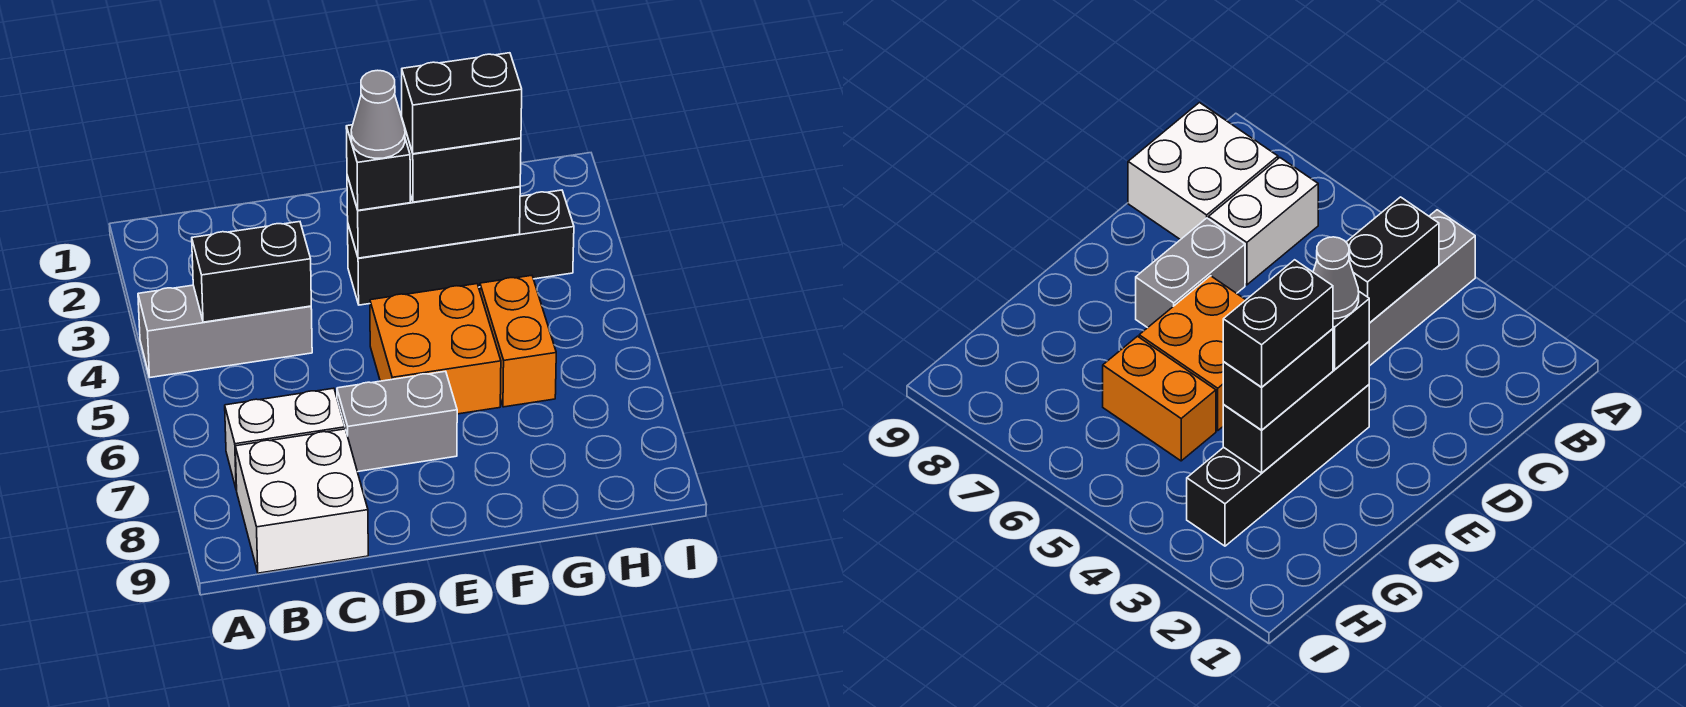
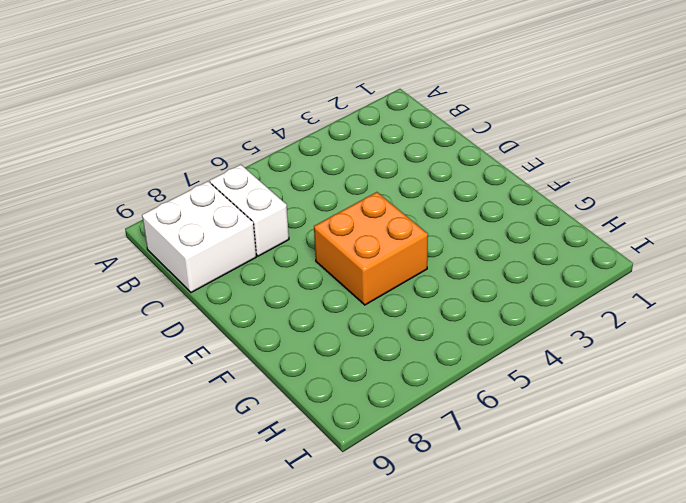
none -> grey 1x3 brick [138,285,312,377]
none -> grey 1x2 brick [337,371,457,472]
none -> black 1x4 brick [348,190,574,305]

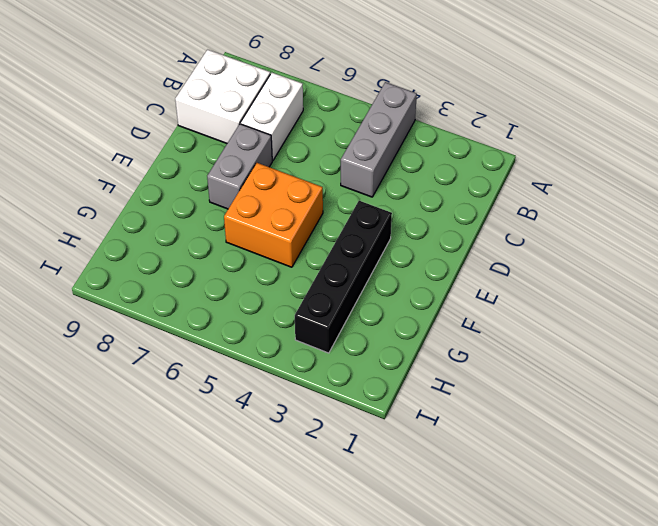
none -> orange 1x2 brick [480,275,556,407]
none -> black 1x2 brick [192,222,311,322]
none -> black 1x3 brick [347,176,520,258]

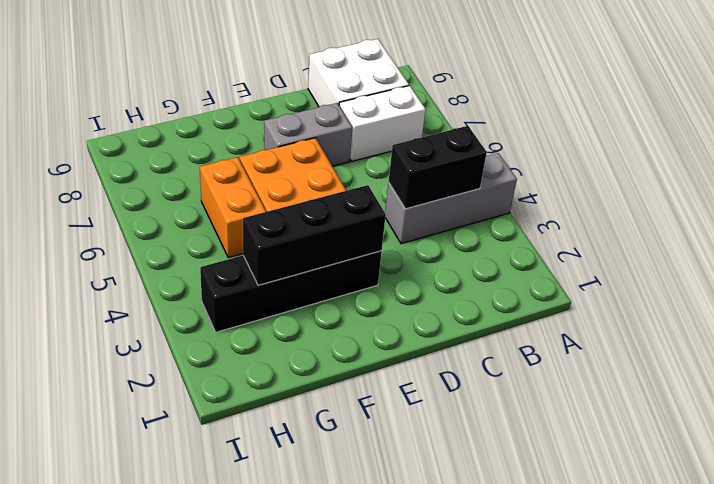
none -> black 1x1 brick [346,125,410,210]
none -> black 1x2 brick [405,130,521,202]
none -> grey 1x1 cone [351,70,405,158]

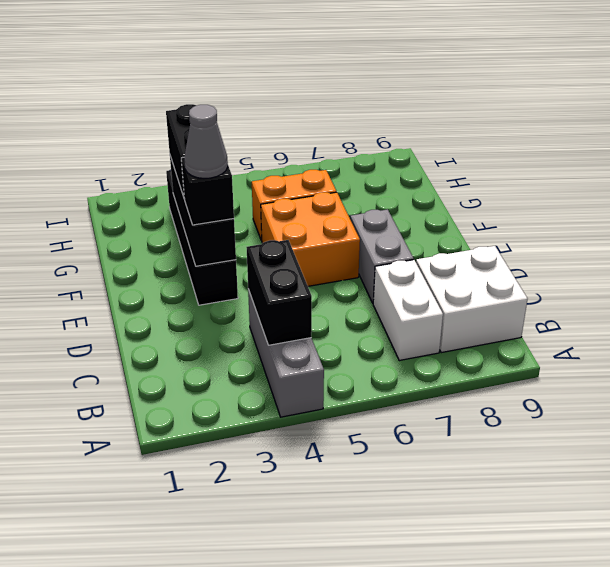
none -> black 1x2 brick [402,53,522,154]

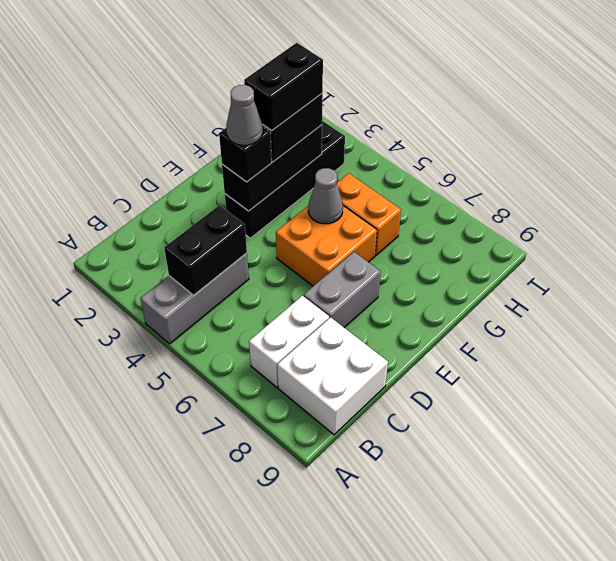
grey 1x1 cone [308,168,343,224] -> none

